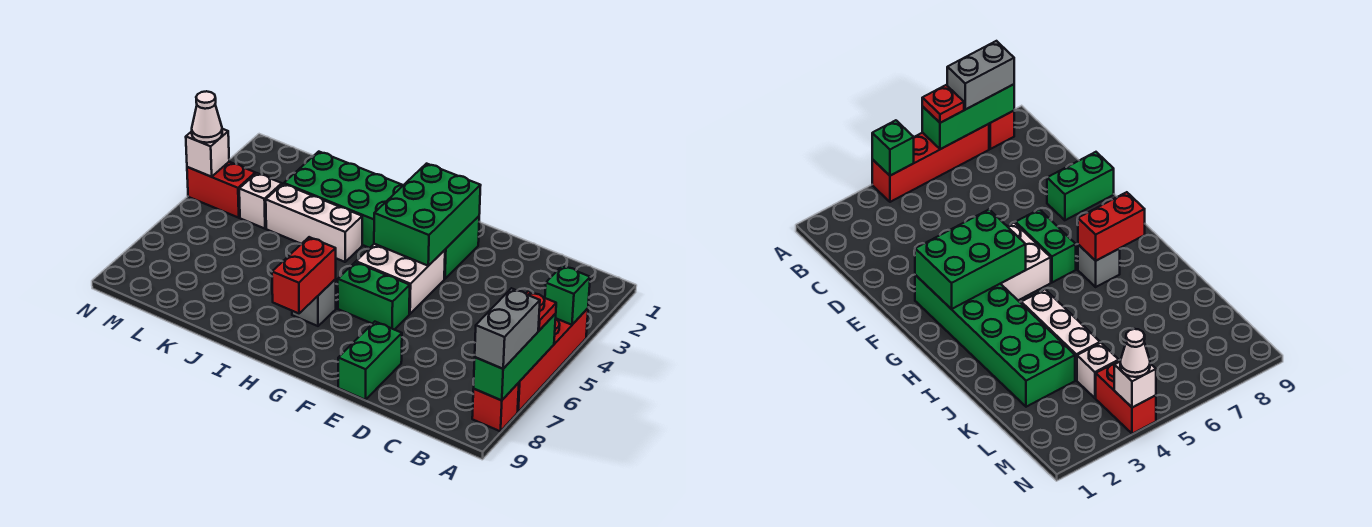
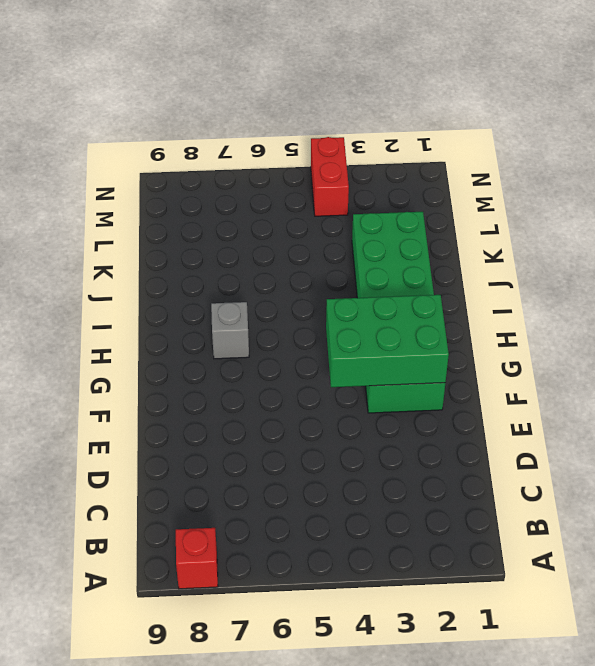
none -> red 1x4 brick [518,308,588,412]
none -> green 1x2 brick [338,322,402,400]
none -> white 2x2 brick [356,244,445,314]

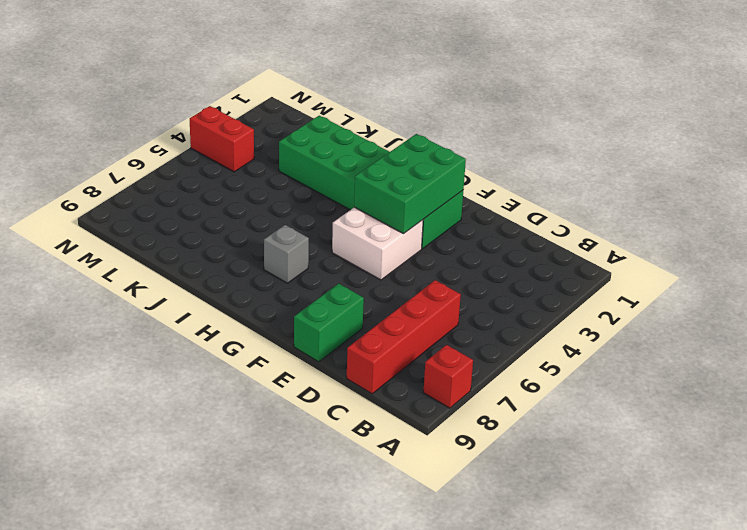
red 1x4 brick [347,280,461,394] -> red 1x4 brick moved to [518,308,588,412]
none -> green 1x2 brick [338,262,410,330]
none -> white 1x3 brick [266,184,362,262]
none -> white 1x1 brick [239,173,282,229]

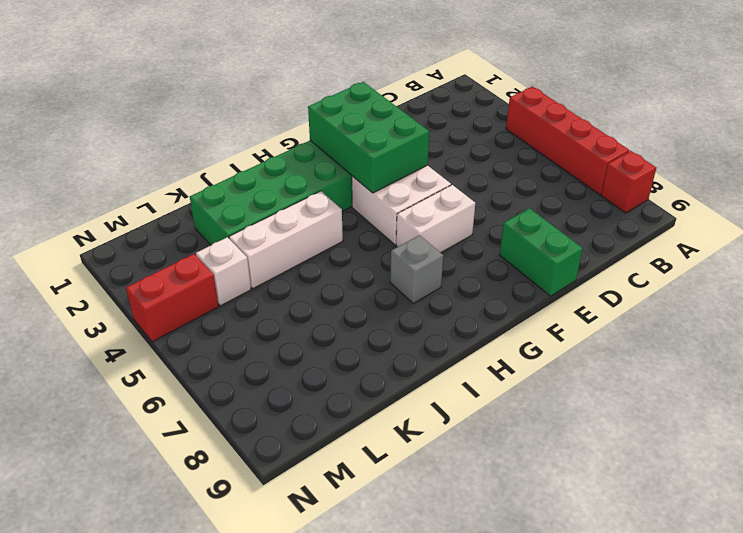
white 1x2 brick [396,185,475,253] -> green 1x2 brick [338,262,410,330]
none -> green 1x1 brick [545,266,590,325]
none -> green 1x3 brick [473,314,556,401]
none -> red 1x2 brick [272,237,336,313]

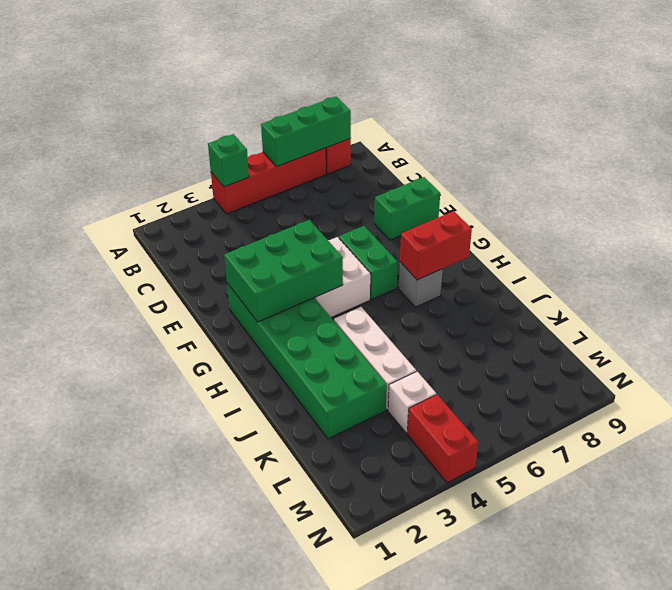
none -> white 1x1 brick [186,129,229,177]
none -> red 1x1 plate [526,291,556,330]
none -> grey 1x2 brick [475,288,540,369]

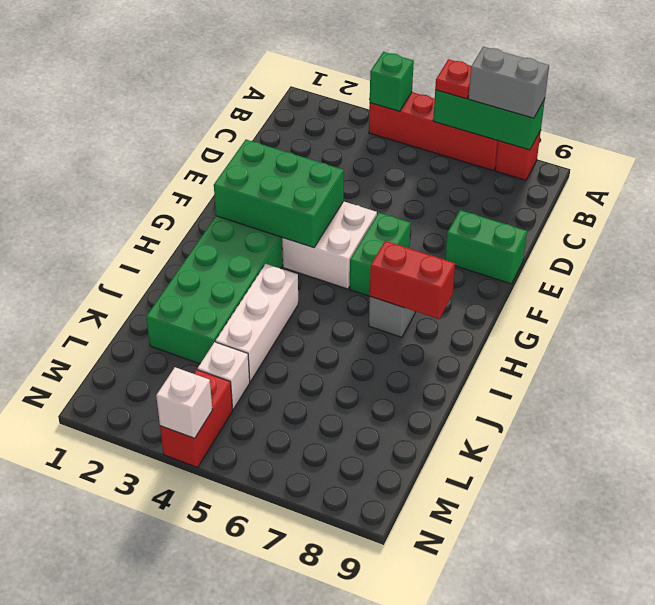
none -> white 1x1 cone [192,91,222,143]

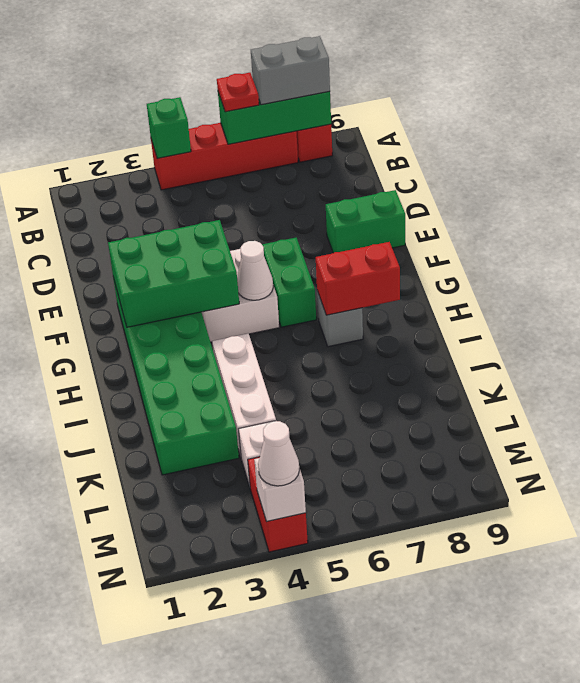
white 1x1 cone [237,241,273,300] -> none

